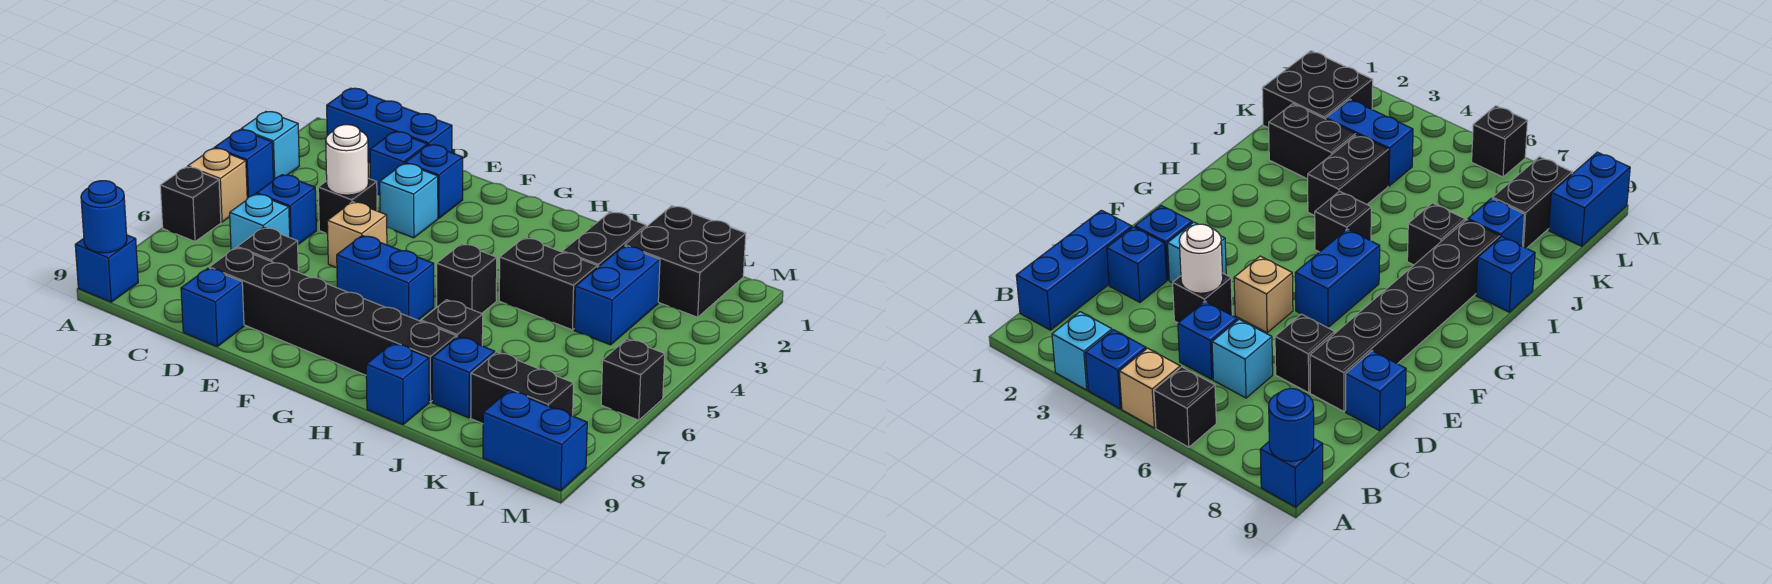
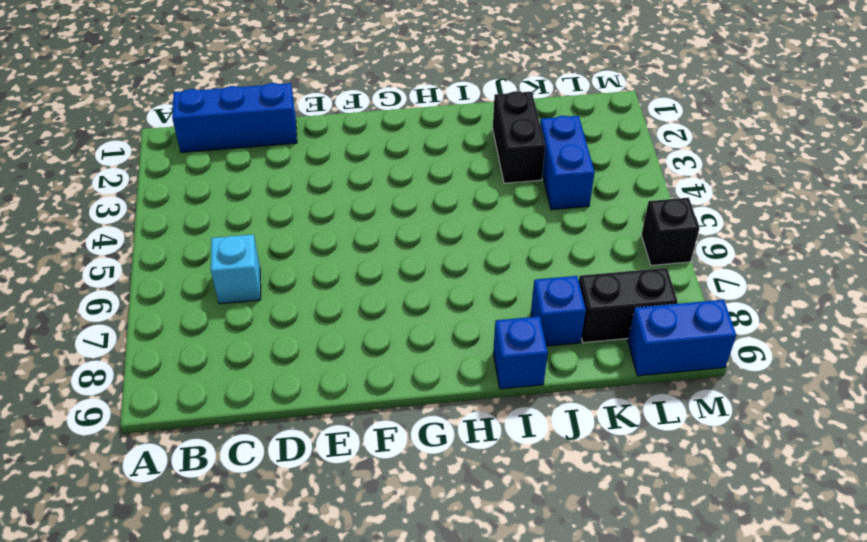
none -> cyan 1x1 brick [241,112,299,180]
none -> blue 1x1 brick [215,130,273,198]
none -> tan 1x1 brick [188,148,247,222]
none -> black 1x1 brick [160,167,221,241]

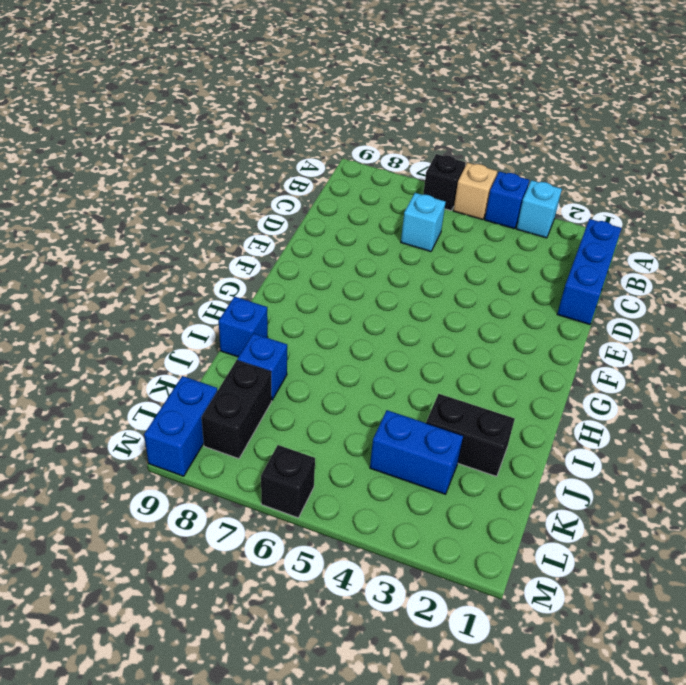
none -> blue 1x1 brick [75,235,138,302]
none -> blue 1x1 brick [257,175,316,244]
none -> blue 1x1 brick [370,132,427,195]
none -> black 1x1 brick [318,178,377,234]

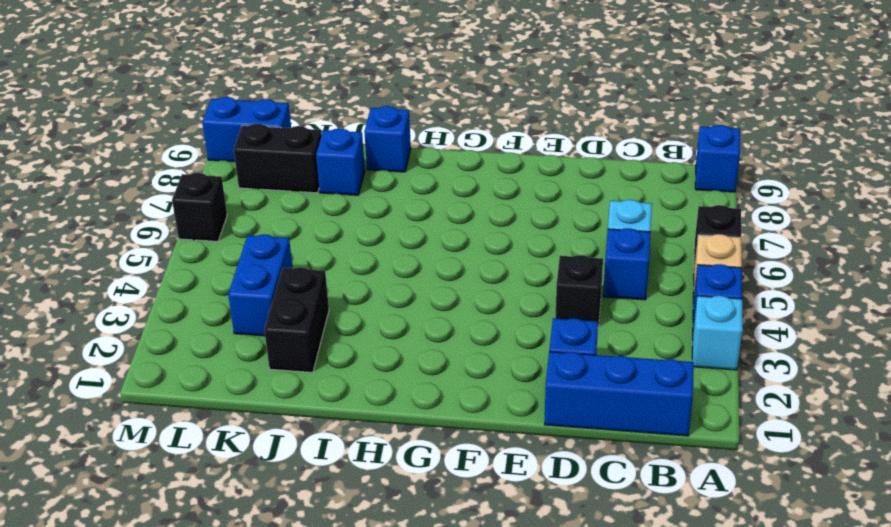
none -> black 1x1 brick [237,227,298,272]
none -> black 1x6 brick [209,248,456,402]
none -> blue 1x1 brick [181,268,244,346]
none -> blue 1x1 brick [405,145,463,218]

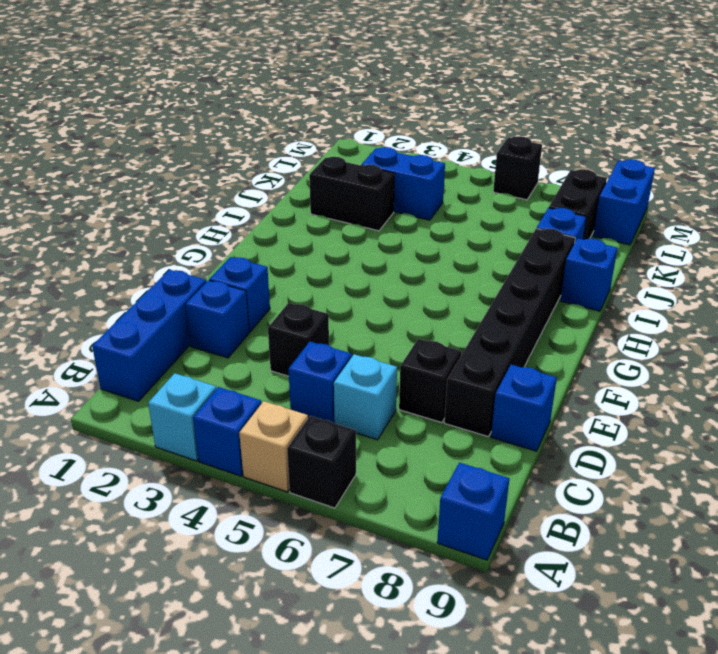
none -> cyan 1x1 brick [380,163,438,238]
none -> tan 1x1 brick [327,202,387,268]
none -> blue 1x2 brick [337,236,434,320]
none -> black 1x1 brick [437,244,497,313]

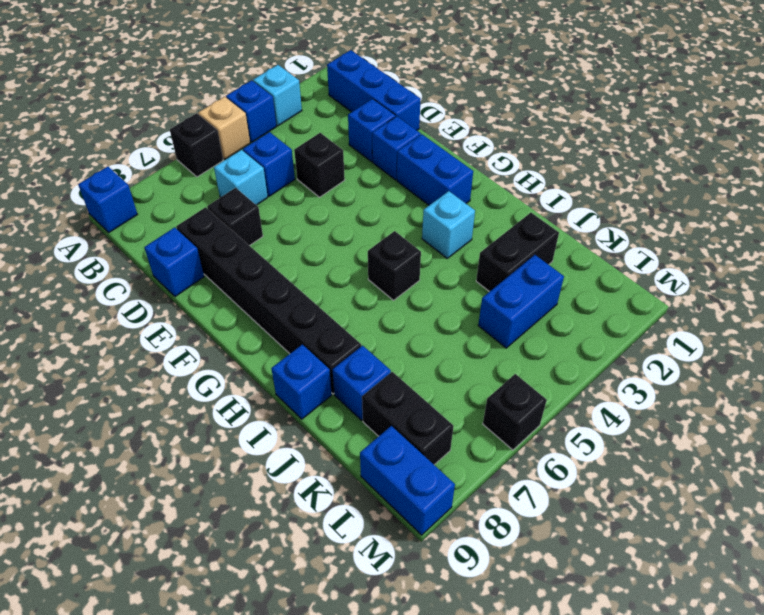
blue 1x2 brick [397,134,473,205] -> blue 1x2 brick moved to [337,236,434,320]
cyan 1x1 brick [422,191,475,258] -> cyan 1x1 brick moved to [380,163,438,238]
none -> tan 1x1 brick [327,202,387,268]
none -> black 1x2 brick [499,238,597,330]
none -> black 1x1 brick [421,300,483,346]
none -> black 2x2 brick [625,206,746,317]

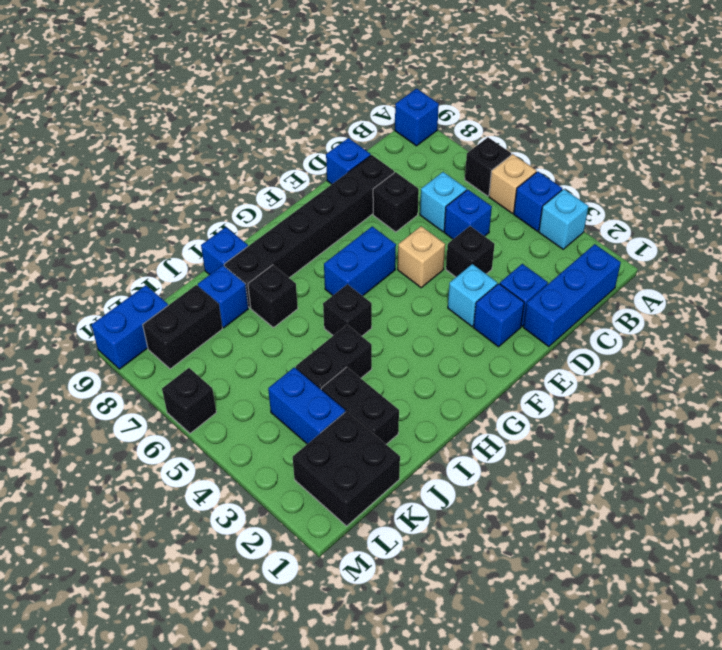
none -> blue 1x1 round brick [81,181,127,253]
none -> white 1x1 round brick [326,125,368,195]

